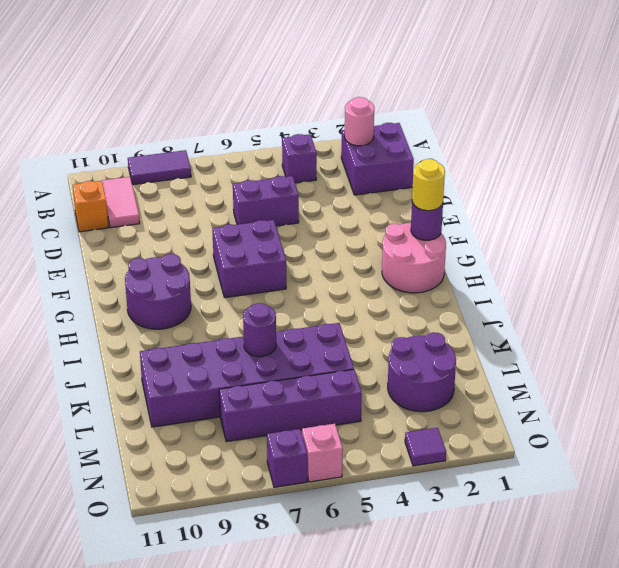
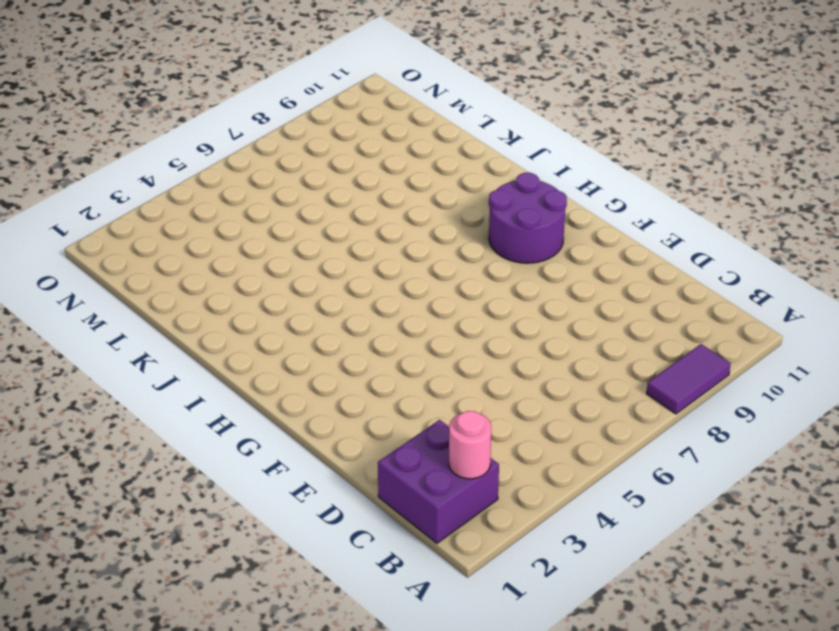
none -> purple 1x1 brick [282,134,317,183]
none -> pink 1x2 tile [102,177,140,228]
none -> orange 1x1 brick [73,181,109,232]

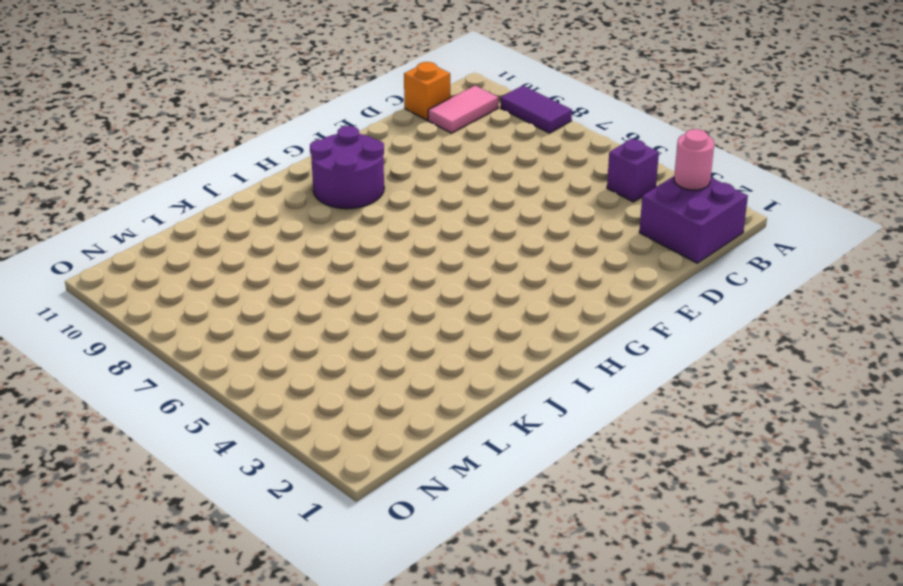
none -> purple 1x2 brick [233,176,299,226]
none -> purple 2x2 brick [212,220,286,298]
none -> pink 2x2 round brick [382,223,446,293]

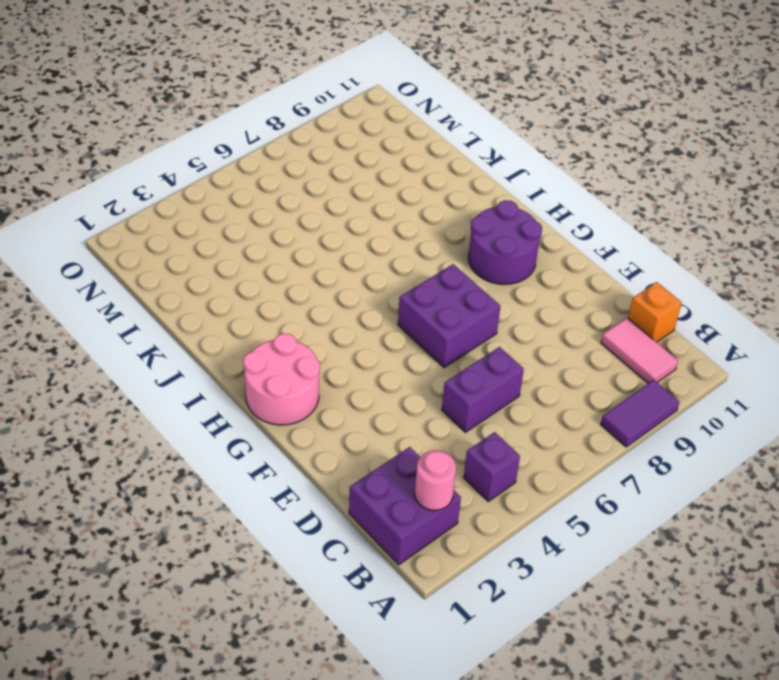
none -> purple 2x6 brick [140,323,354,427]
none -> purple 2x2 round brick [388,332,456,412]
none -> purple 1x4 brick [219,370,362,442]

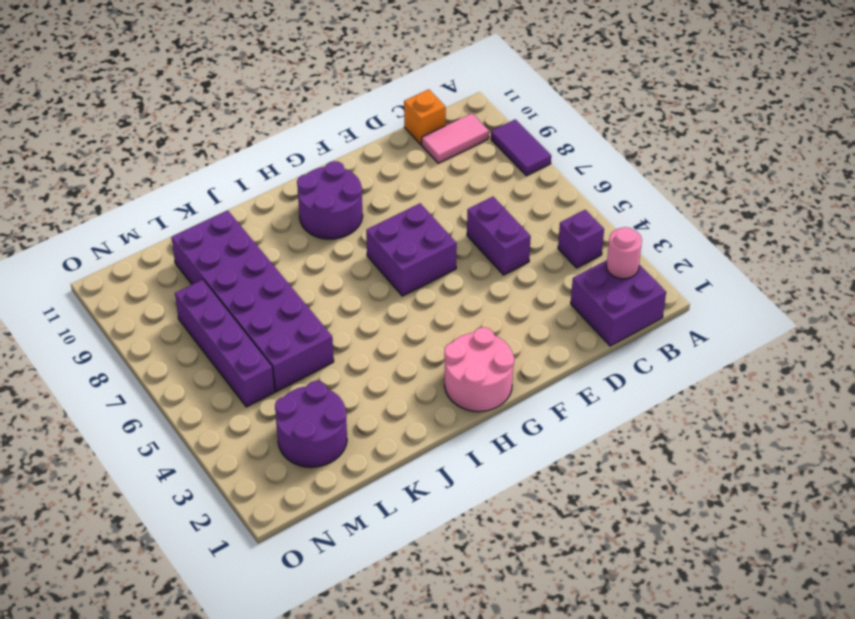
none -> purple 1x1 tile [405,428,446,466]
none -> pink 1x1 brick [302,424,343,482]
none -> purple 1x1 brick [267,429,307,487]

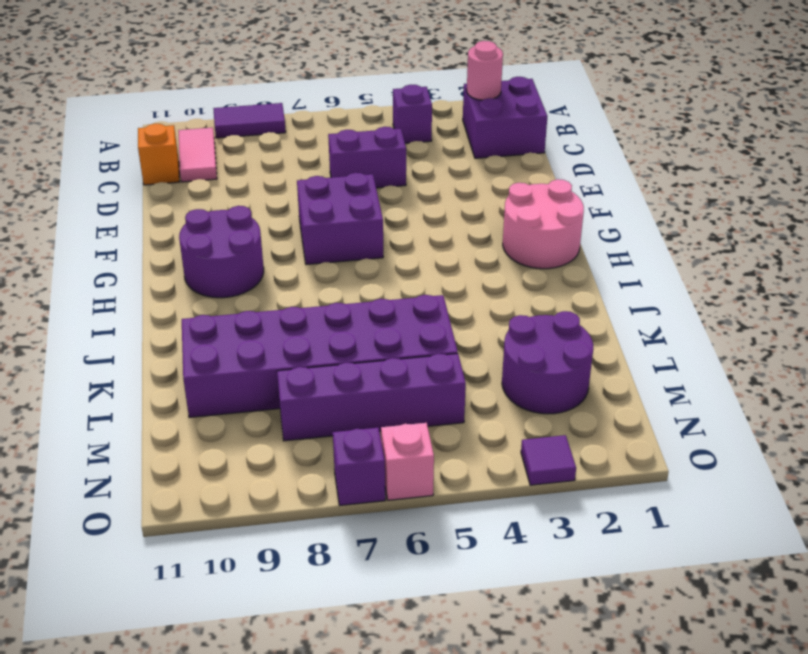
none -> purple 1x1 round brick [411,202,443,240]
none -> purple 1x1 round brick [243,303,276,357]
none -> yellow 1x1 round brick [412,159,445,211]

